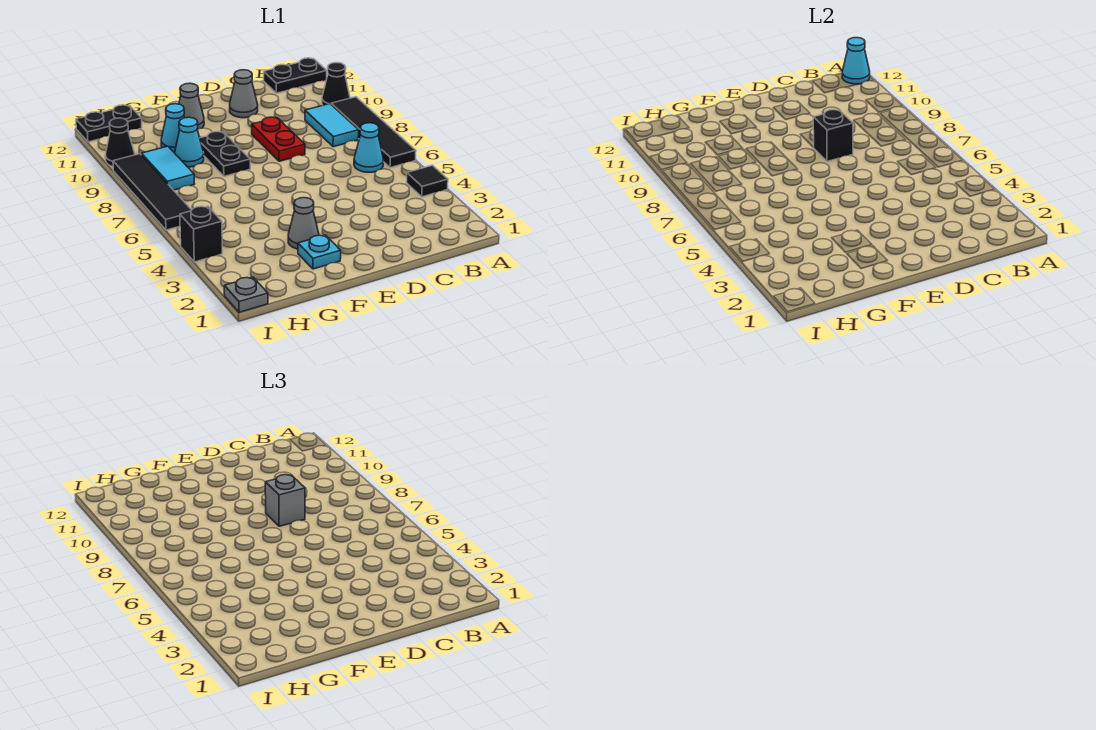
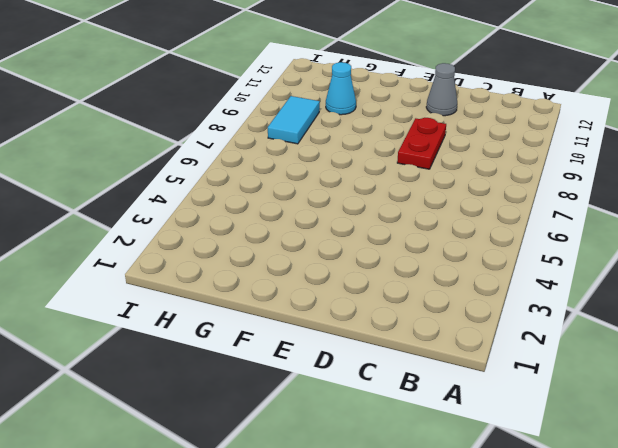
none -> black 1x1 tile [407,165,448,197]
none -> black 1x4 tile [331,97,416,168]
none -> black 1x1 cone [322,63,350,105]

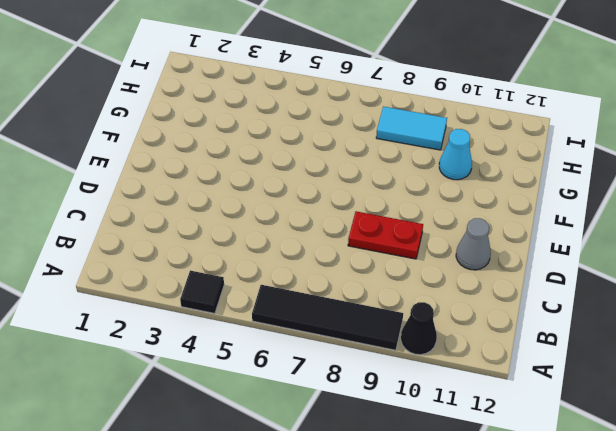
none -> black 1x2 plate [264,58,327,93]
none -> cyan 1x1 cone [354,123,383,172]
none -> cyan 1x2 tile [305,104,359,147]

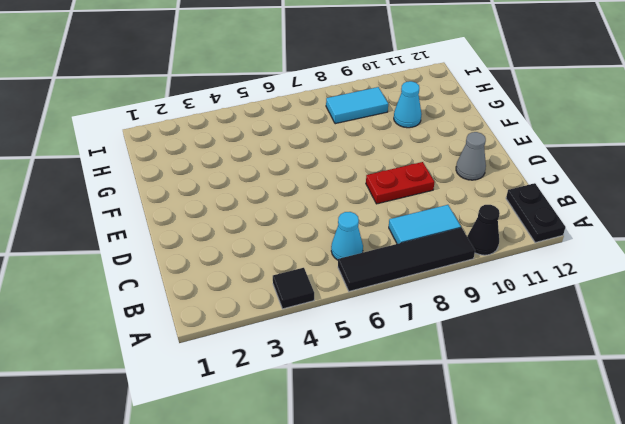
none -> cyan 1x1 plate [298,235,341,269]
none -> grey 1x1 cone [288,198,319,249]
none -> black 1x2 plate [200,132,250,176]

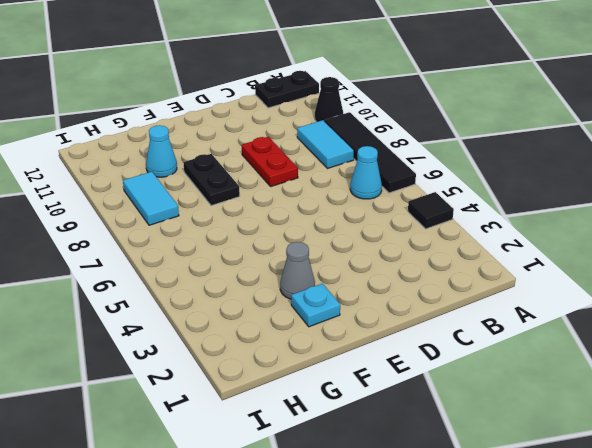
none -> grey 1x1 cone [230,70,258,118]
none -> grey 1x1 cone [179,83,204,130]
none -> cyan 1x1 cone [175,117,204,167]

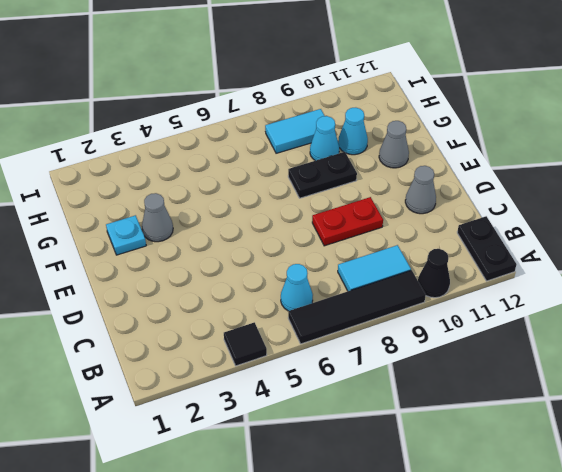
none -> black 1x2 plate [76,105,142,142]
none -> grey 1x1 plate [224,277,268,312]
none -> black 1x1 brick [180,206,222,262]

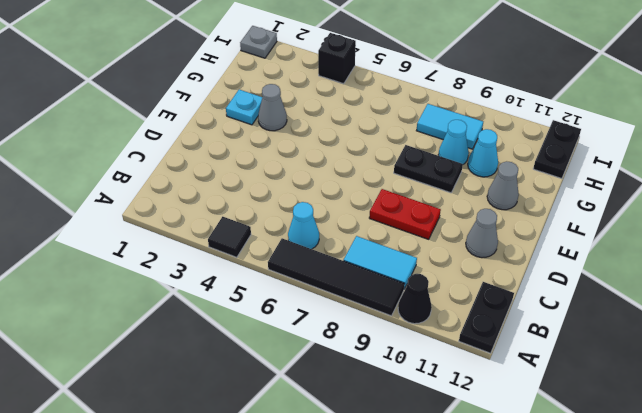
none -> black 1x4 tile [113,154,191,230]
none -> black 1x1 cone [105,118,135,167]
none -> cyan 1x1 cone [842,38,870,84]

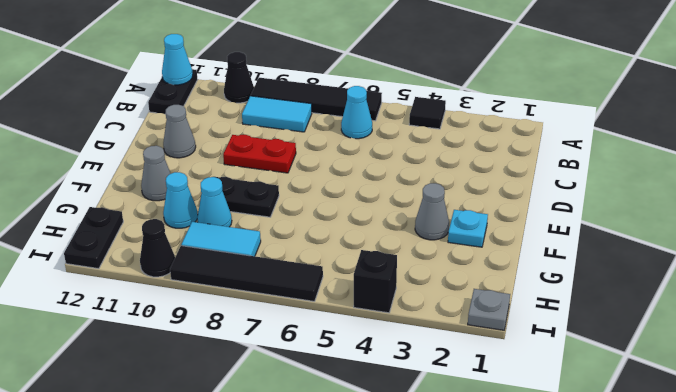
none -> black 1x1 brick [813,110,853,161]
none -> grey 1x1 brick [265,475,305,526]

